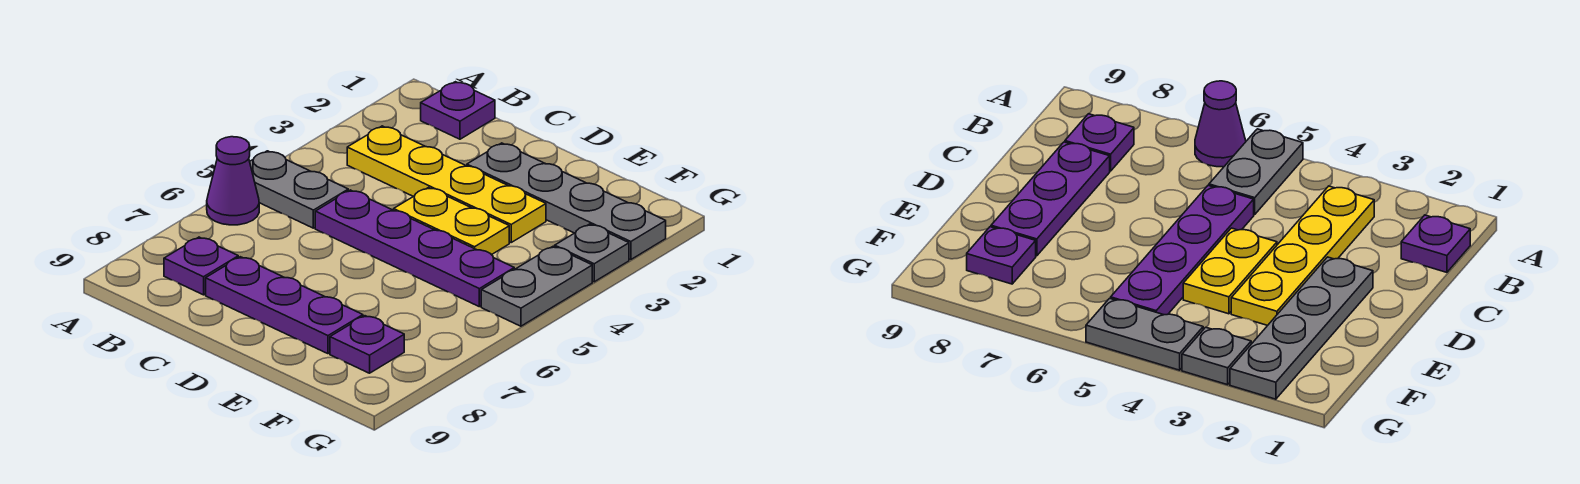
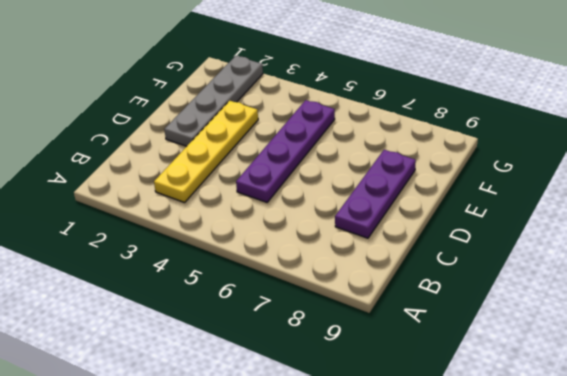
none -> grey 1x2 plate [250,151,348,228]
none -> purple 1x1 cone [207,137,259,225]
none -> purple 1x1 plate [421,82,495,139]

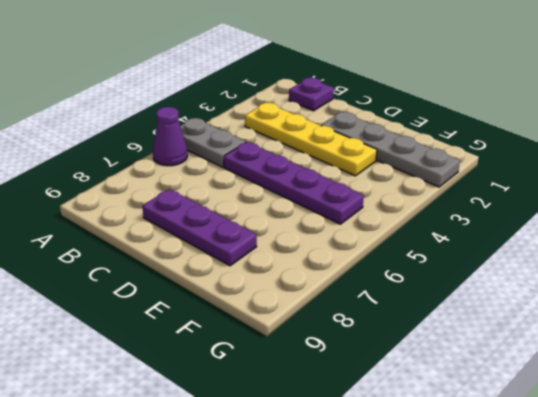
none -> purple 1x1 plate [164,237,238,295]
none -> yellow 1x2 plate [394,188,509,255]
none -> purple 1x1 plate [330,316,404,373]

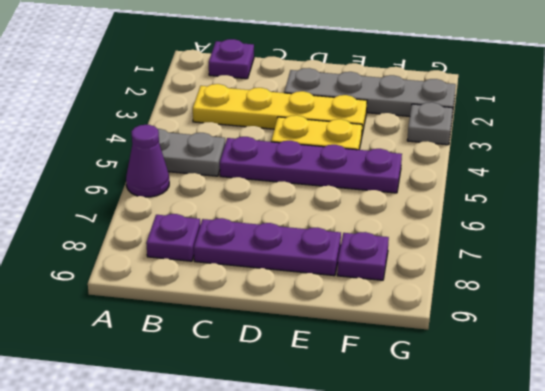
none -> grey 1x2 plate [481,247,592,326]

